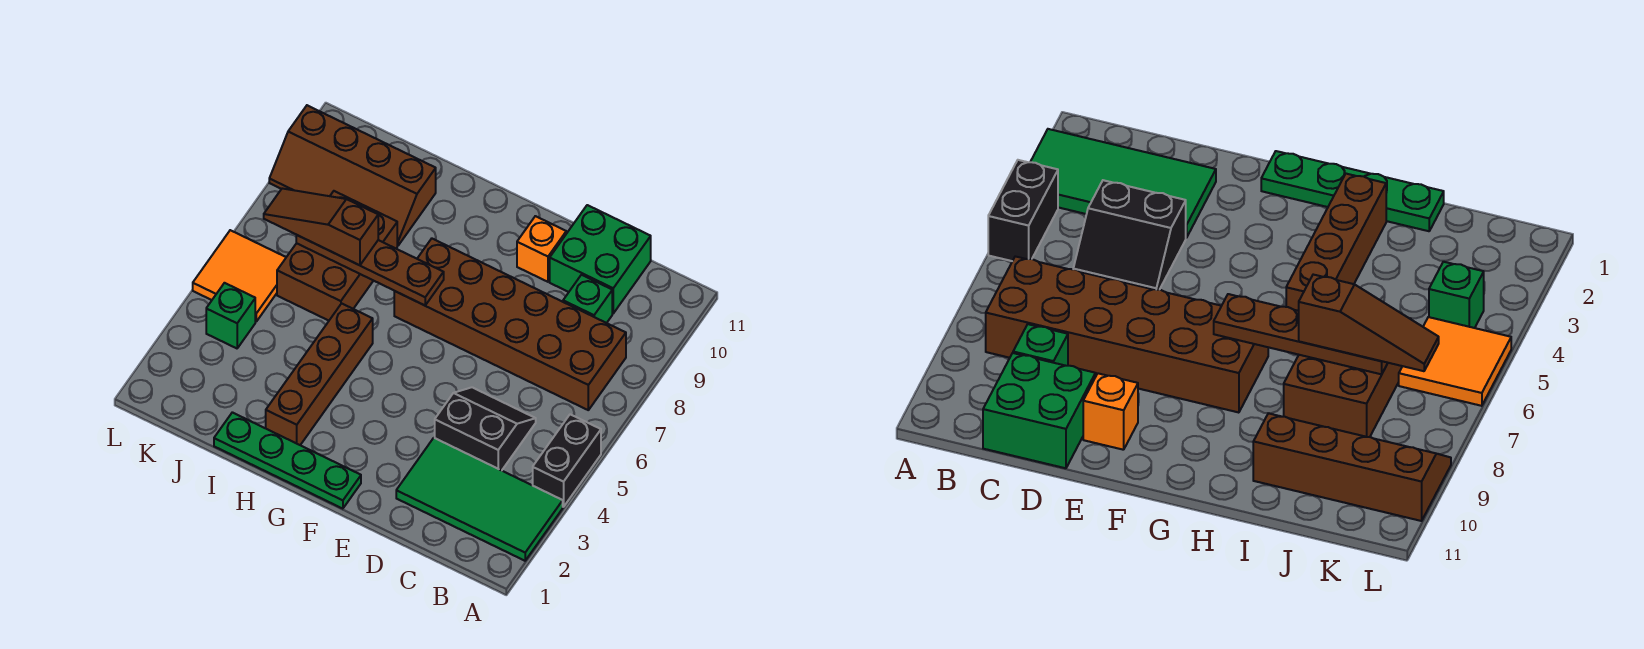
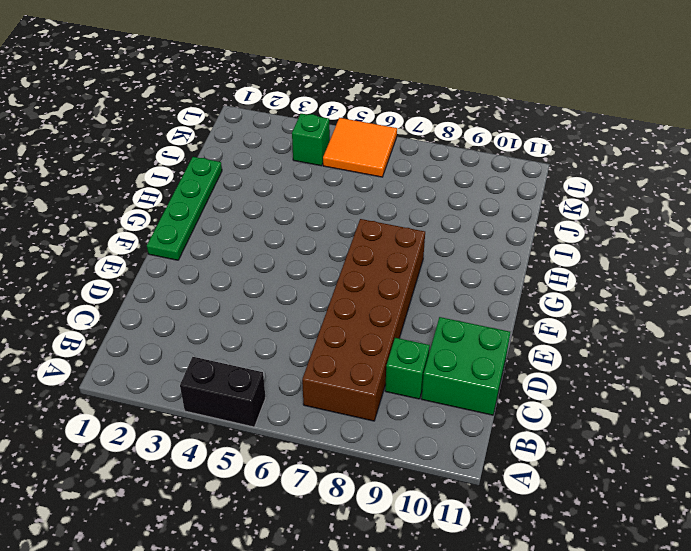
none -> green 2x4 tile [396,438,563,561]
none -> black 2x2 slope [435,387,536,470]
none -> orange 1x1 brick [517,216,566,282]

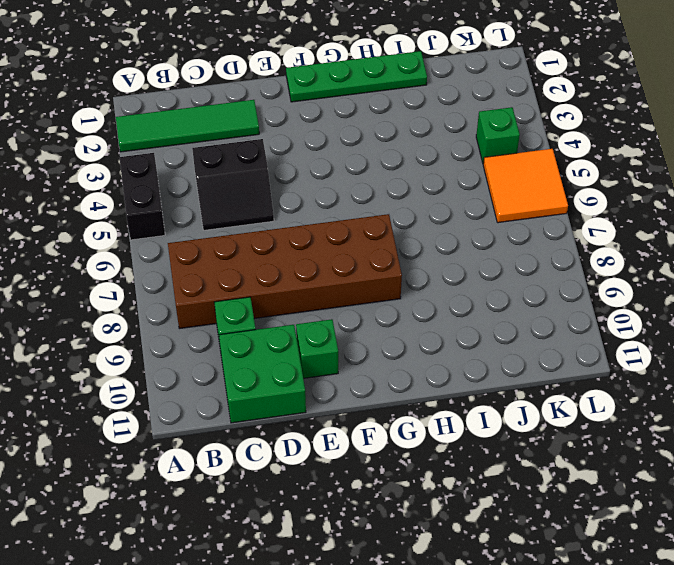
green 1x4 tile [116,100,259,152] -> green 2x4 tile [396,438,563,561]
green 1x1 brick [296,319,338,378] -> orange 1x1 brick [517,216,566,282]
none -> brown 1x4 brick [266,303,373,445]
none -> brown 2x3 brick [277,191,397,321]
none -> brown 2x4 slope [269,105,436,245]

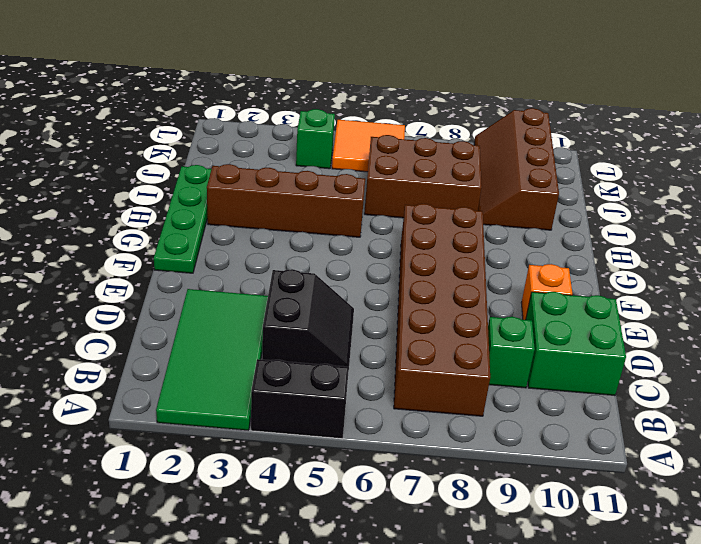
none -> brown 1x4 plate [296,235,444,305]
none -> brown 1x3 slope [264,188,378,265]

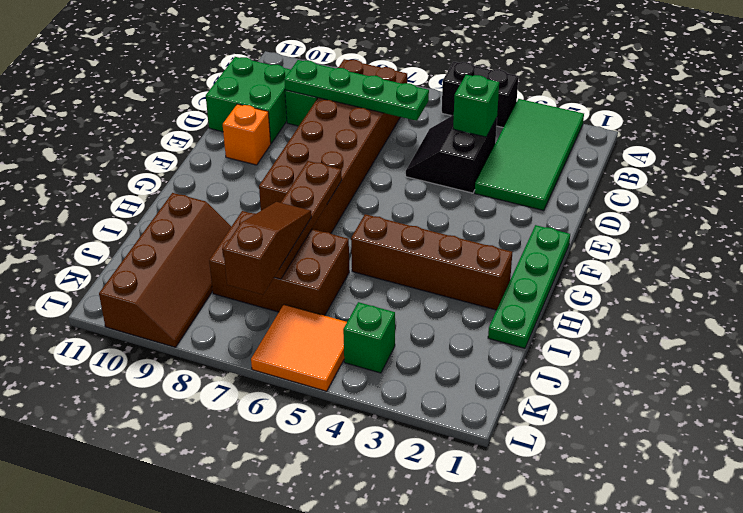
green 1x1 brick [453,75,499,137] -> none
green 1x4 plate [284,60,429,121] -> none
brown 1x3 slope [223,202,311,295] -> brown 1x3 slope turned to [264,188,378,265]

